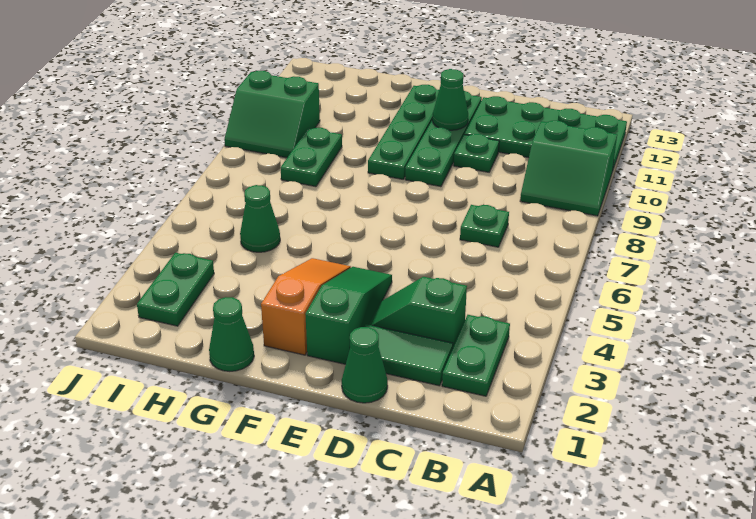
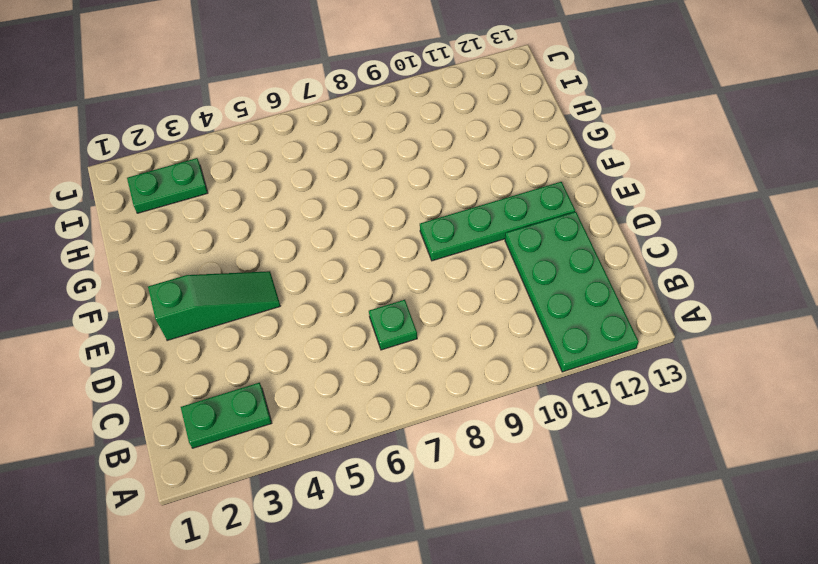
none -> green 2x2 slope [520,121,617,216]
none -> green 1x2 tile [365,324,453,386]
none -> green 1x2 slope [369,277,467,347]

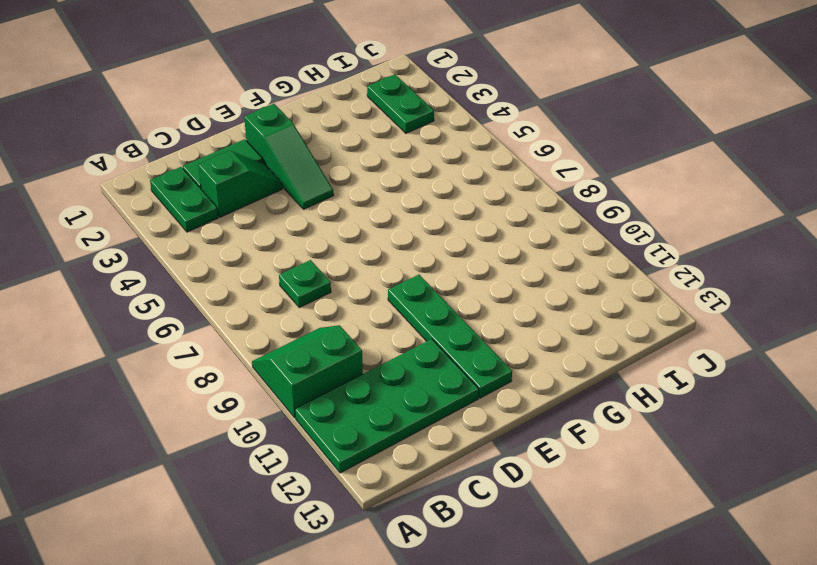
none -> green 1x1 cone [342,327,388,403]
none -> green 1x1 plate [454,134,499,172]
none -> orange 1x3 slope [261,258,351,355]

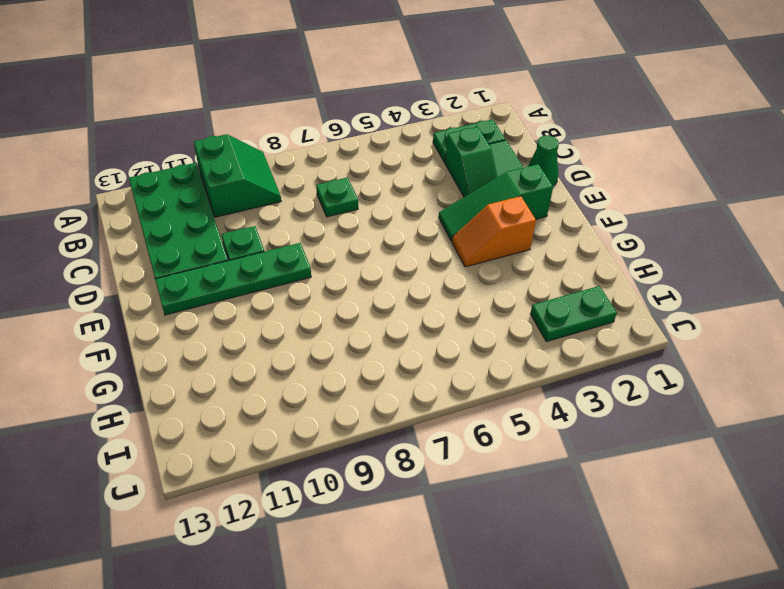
orange 1x2 slope [452,196,536,267] -> orange 1x3 slope [261,258,351,355]
none -> green 1x4 plate [368,85,439,179]
none -> green 1x1 cone [209,297,254,371]
none -> green 1x1 cone [240,185,280,252]

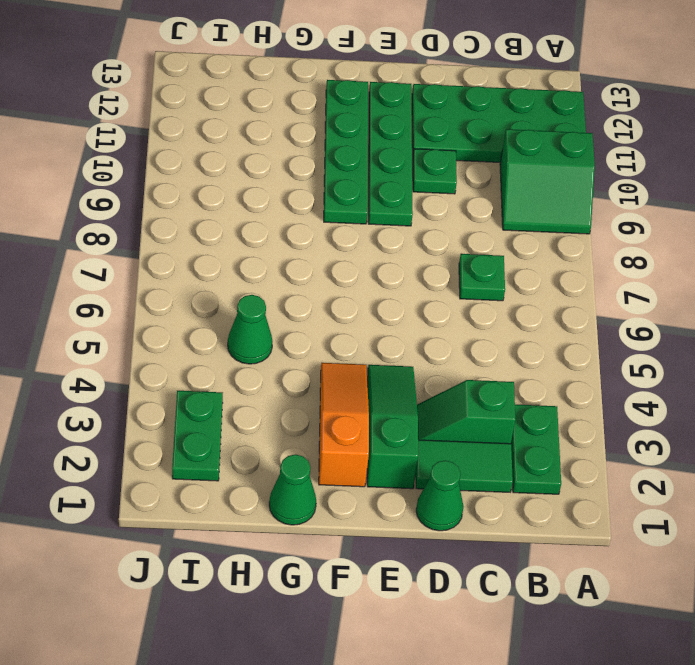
none -> green 1x2 plate [281,128,342,187]
none -> green 2x2 slope [224,71,320,158]
none -> green 1x1 cone [432,69,468,130]

